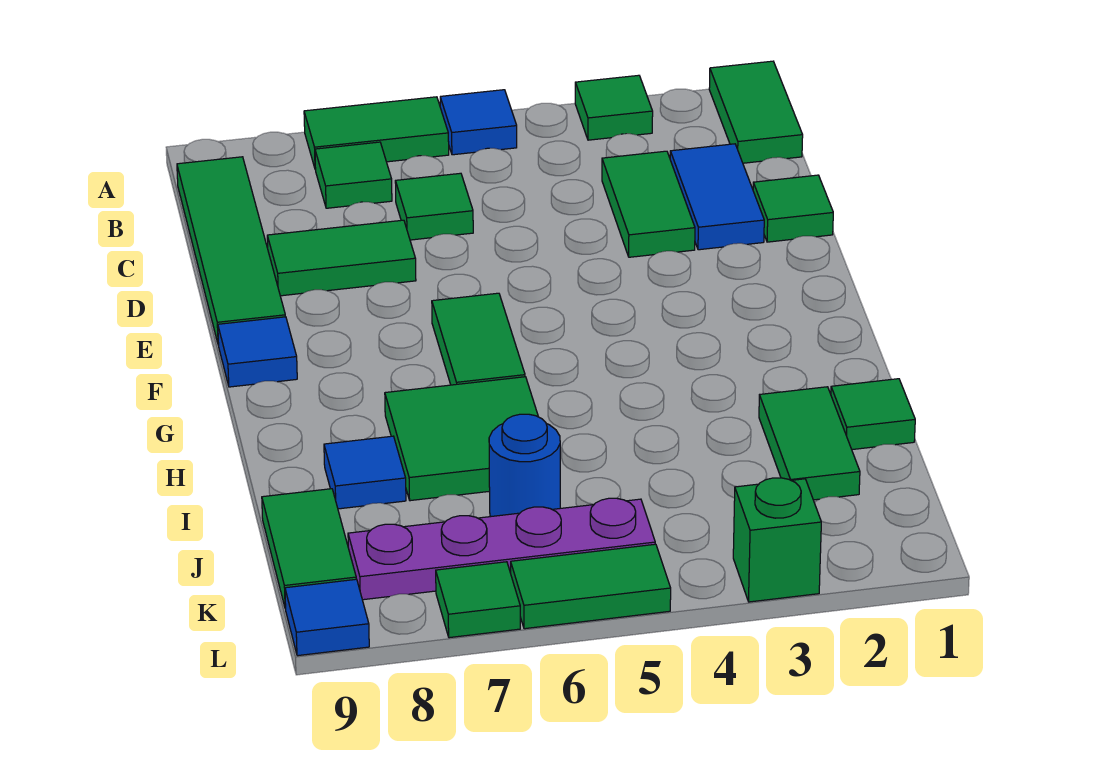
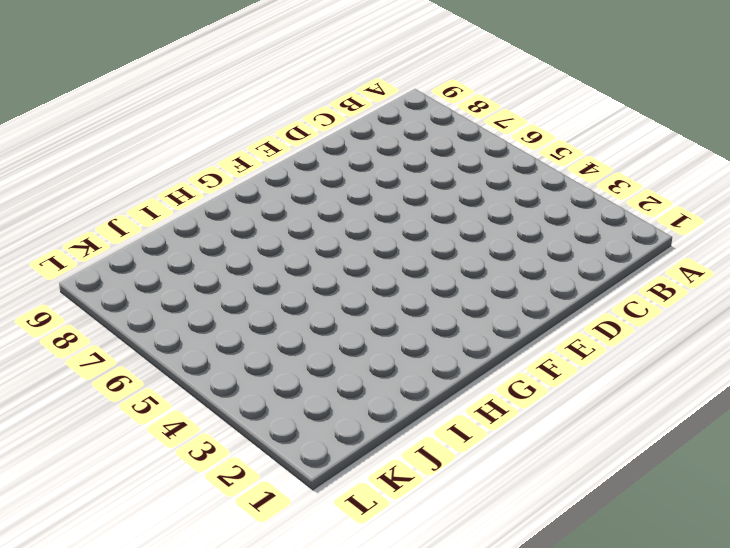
none -> green 1x2 tile [709,61,803,163]
none -> green 1x1 tile [575,75,653,140]
none -> blue 1x1 tile [440,90,517,155]

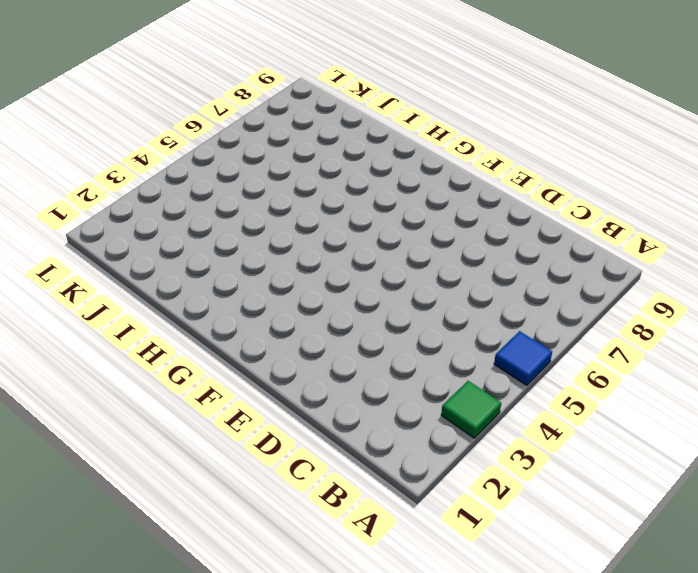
none -> green 1x2 tile [709,61,803,163]
none -> green 1x2 tile [304,97,449,169]
none -> green 1x1 tile [315,142,392,208]

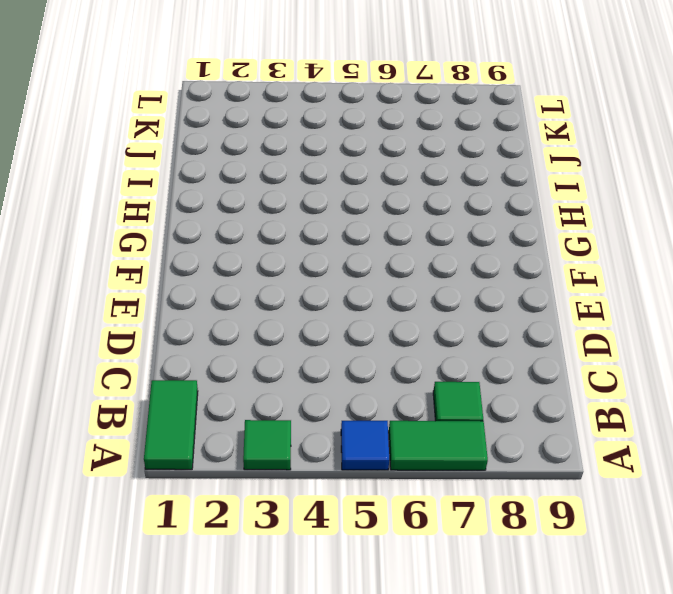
none -> green 1x4 tile [177,157,285,345]
none -> blue 1x2 tile [670,144,764,250]
none -> green 1x2 tile [602,151,695,257]

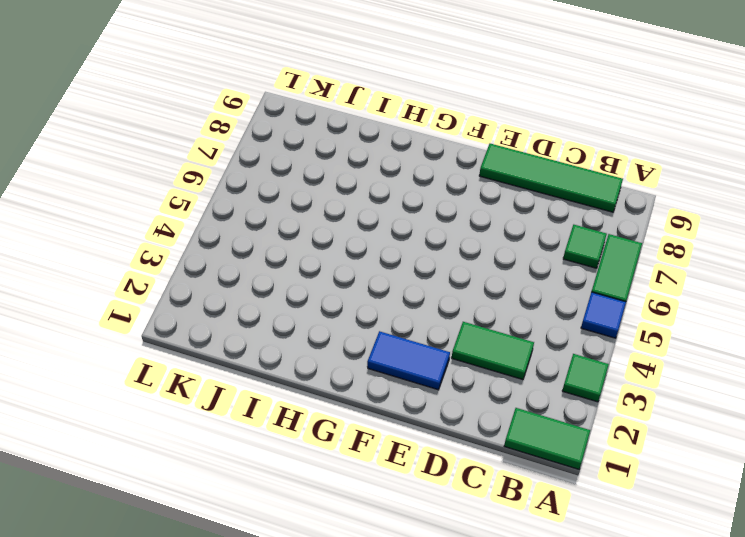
blue 1x2 tile [367,331,450,390] -> blue 1x2 tile moved to [670,144,764,250]
none -> green 1x1 tile [395,173,473,240]
none -> green 1x1 tile [753,175,833,242]
none -> green 1x2 tile [267,220,416,296]

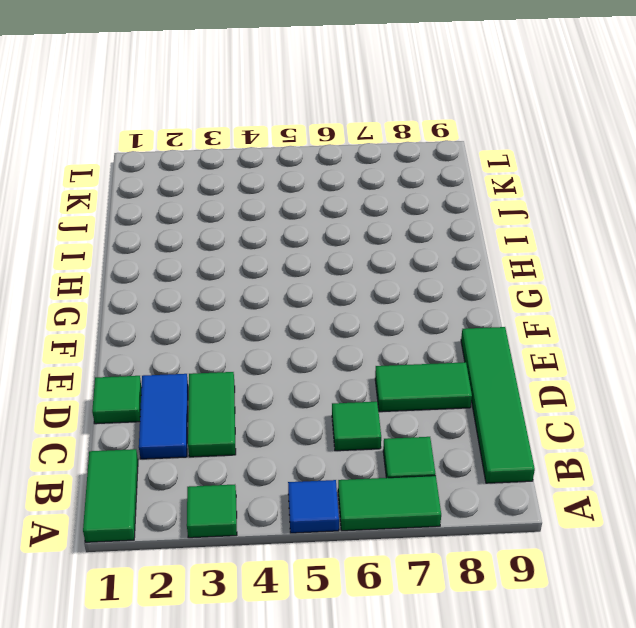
none -> green 1x2 tile [432,293,525,385]
none -> blue 1x1 tile [218,317,297,387]
none -> green 2x2 tile [385,377,538,501]

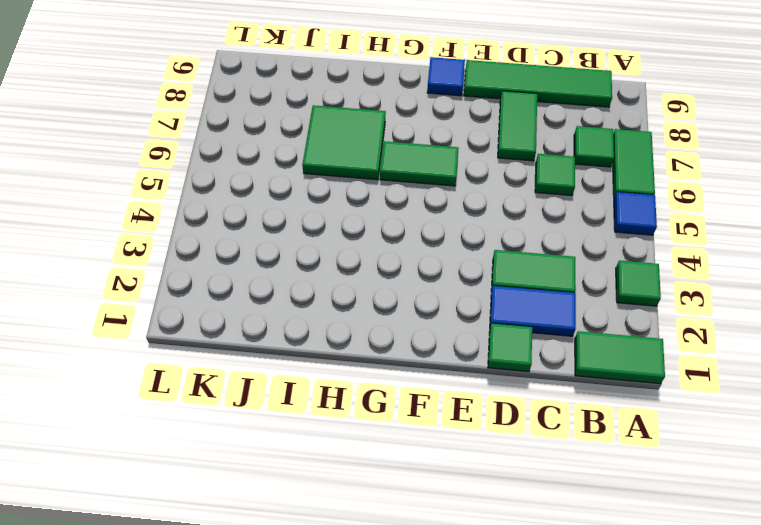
none -> green 1x1 tile [831,379,915,450]
none -> green 1x2 tile [759,387,860,500]
none -> blue 1x1 tile [324,436,406,509]

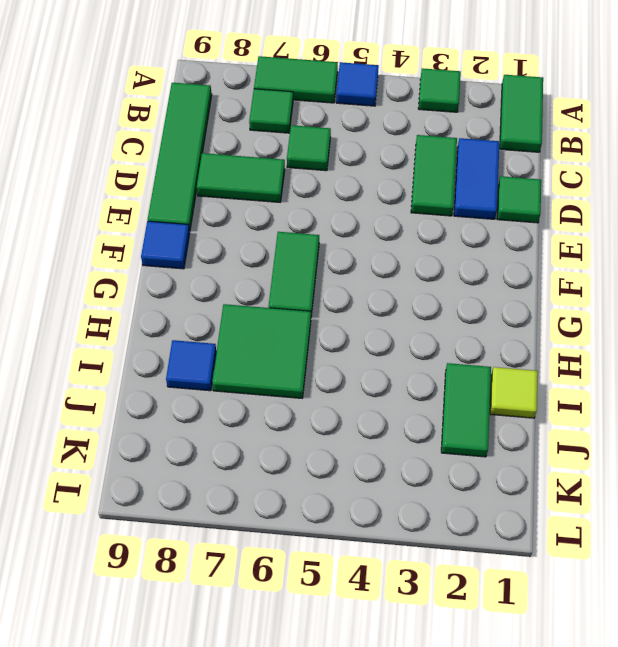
lime 1x1 tile [490,367,538,418] -> green 1x1 tile [831,379,915,450]
none -> blue 1x1 round brick [489,414,560,516]
none -> green 1x2 tile [262,489,356,609]
none -> purple 1x4 plate [348,498,655,600]

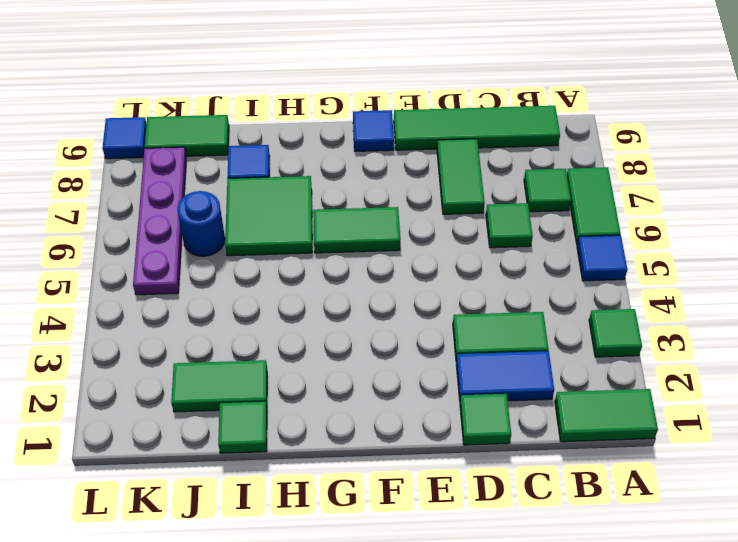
none -> green 1x1 brick [733,478,821,602]
none -> green 1x2 tile [511,544,671,629]
none -> green 1x1 tile [436,562,520,638]

